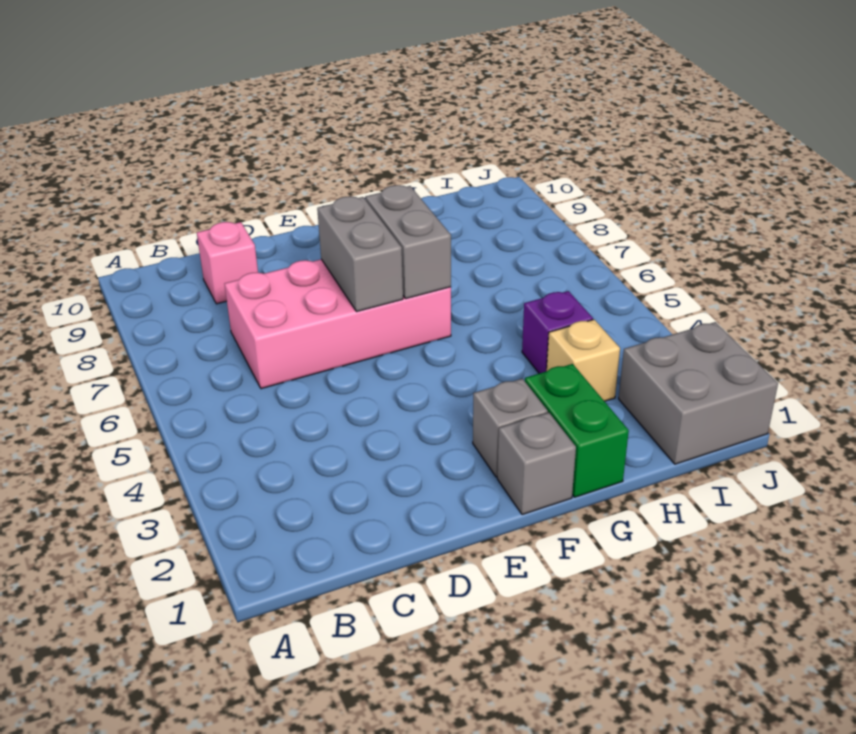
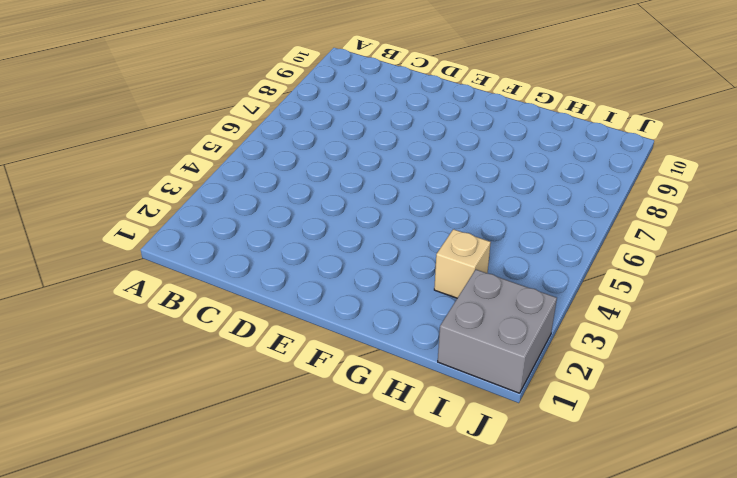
none -> pink 2x4 brick [225,259,451,389]
none -> pink 1x1 brick [197,222,258,304]

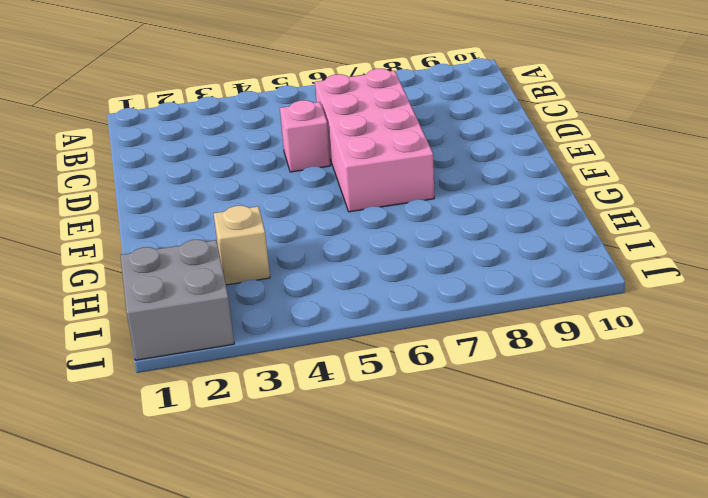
pink 1x1 brick [280,100,330,172] -> pink 1x1 brick moved to [197,222,258,304]
none -> grey 1x1 brick [497,413,576,515]
none -> grey 1x1 brick [473,379,548,477]

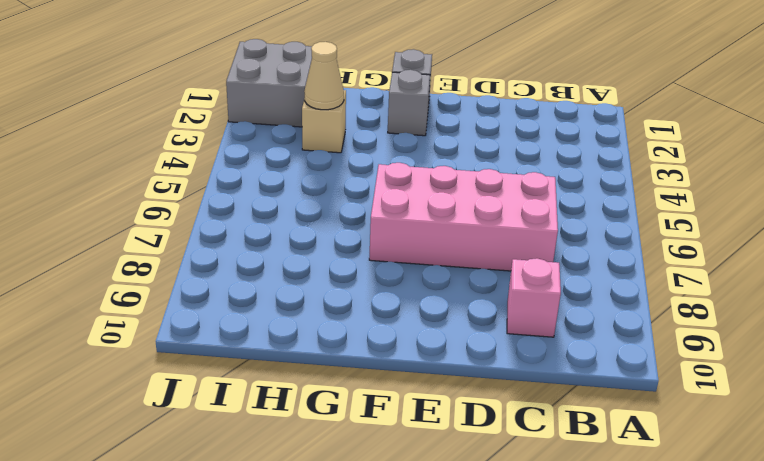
tan 1x1 cone [305,42,344,110] -> none
none -> green 1x2 brick [525,364,629,497]
none -> purple 1x1 brick [522,291,593,374]

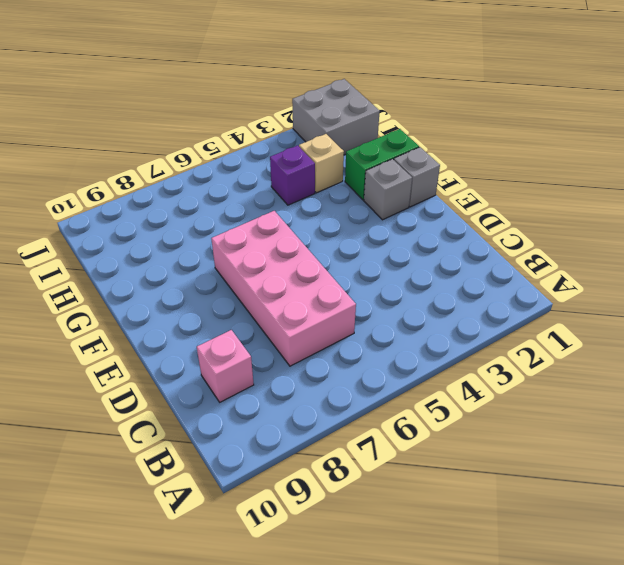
none -> grey 1x2 brick [317,196,403,312]
none -> grey 1x2 brick [365,185,451,299]

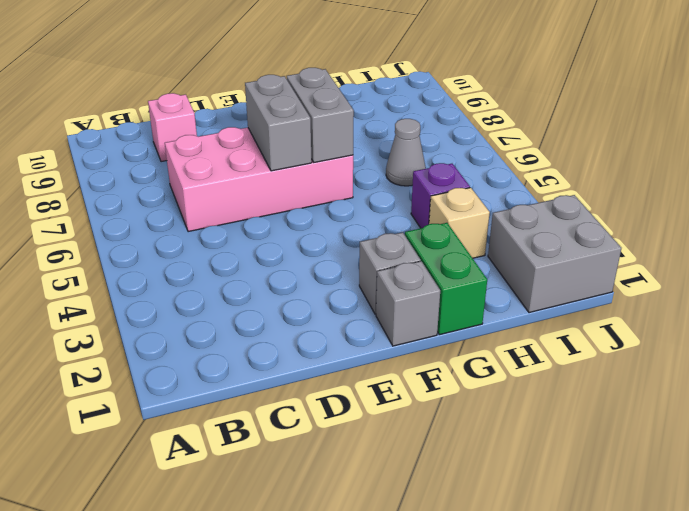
grey 1x1 cone [386,119,426,186] -> none

